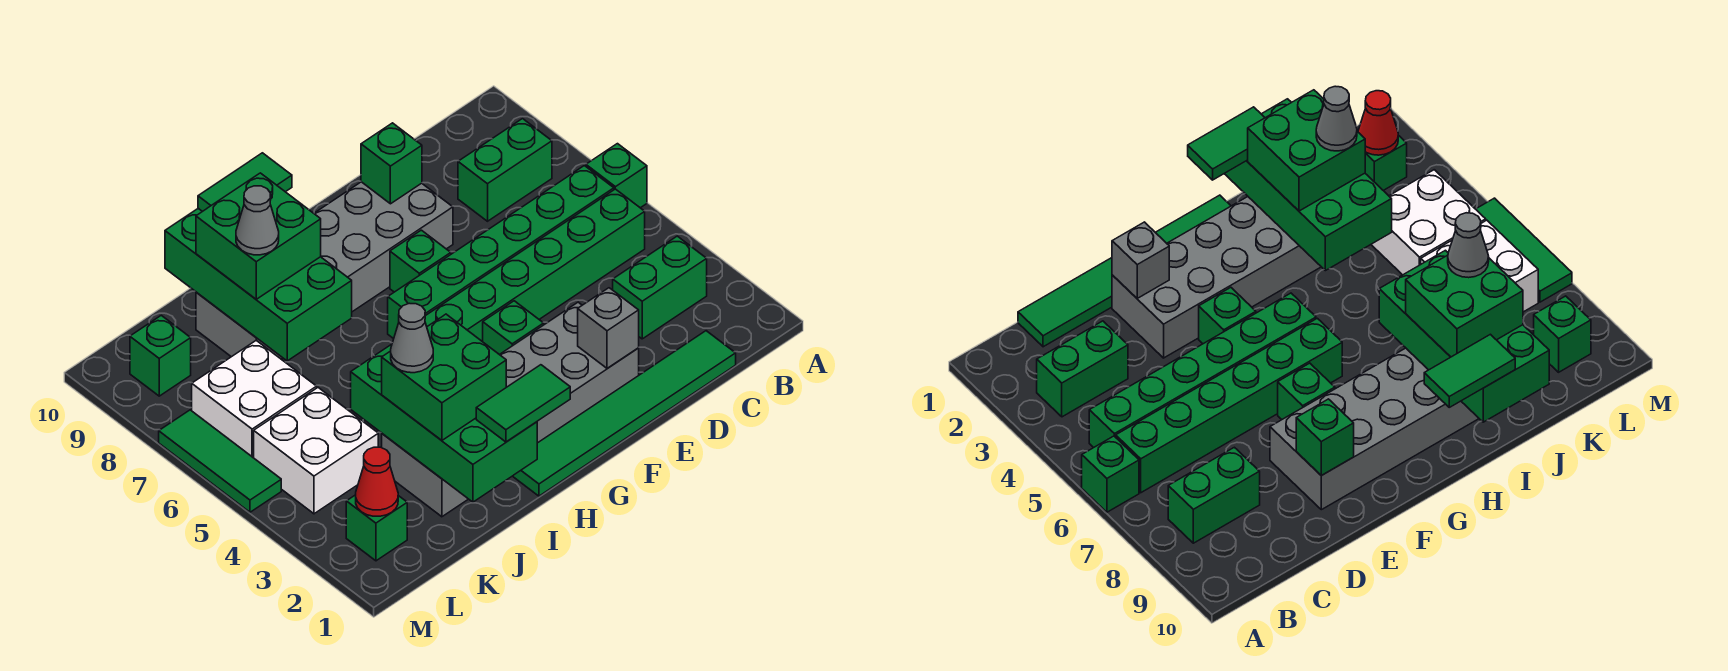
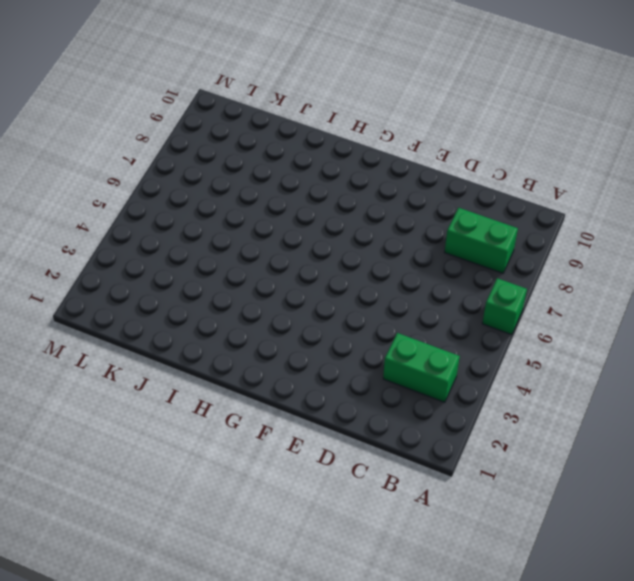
none -> green 1x6 brick [425,189,645,342]
none -> green 1x6 brick [388,166,614,339]
none -> green 1x6 tile [513,331,736,496]

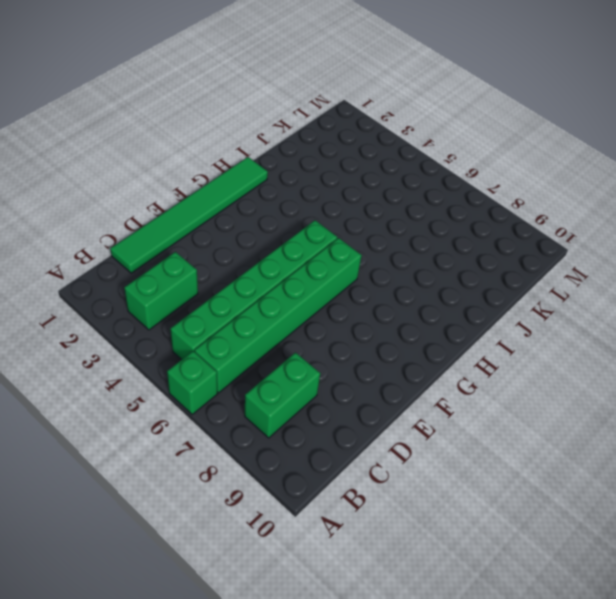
none -> grey 2x6 brick [382,302,639,517]
none -> grey 2x6 brick [196,182,453,359]
none -> green 1x1 brick [483,301,544,355]

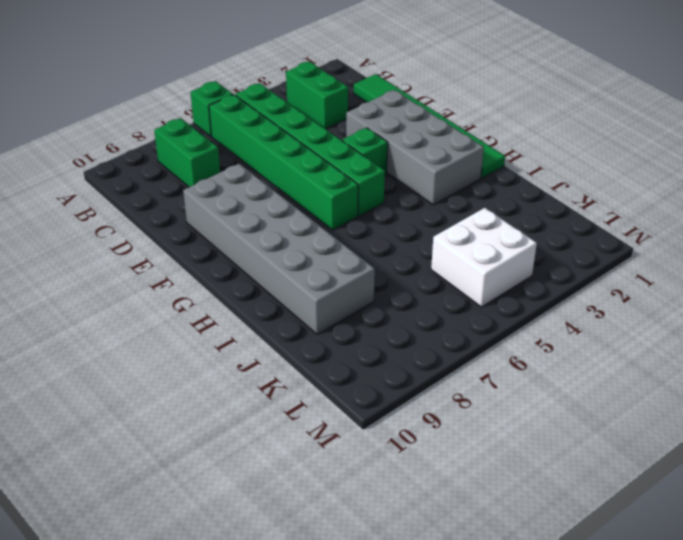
grey 2x4 brick [346,90,484,205] -> grey 2x6 brick [382,302,639,517]
none -> green 1x1 brick [390,230,451,292]
none -> white 2x2 brick [192,340,317,458]
none -> green 1x1 brick [346,495,407,561]

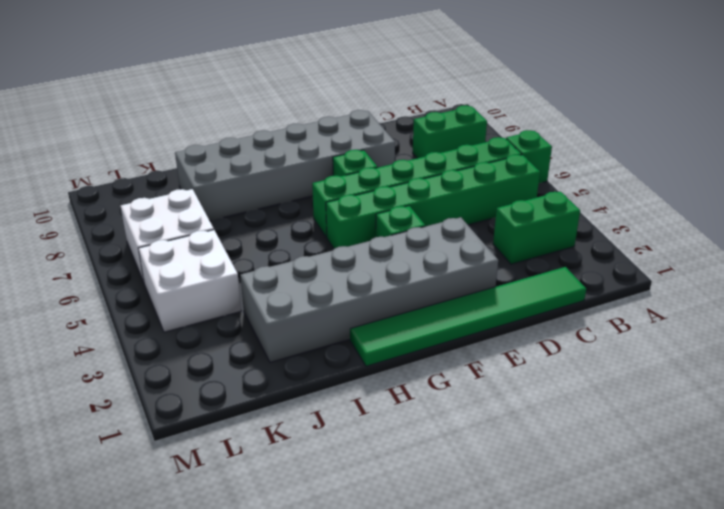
none -> green 1x1 brick [346,495,407,561]
none -> green 1x1 brick [130,315,191,396]
none -> green 1x3 tile [159,410,281,512]

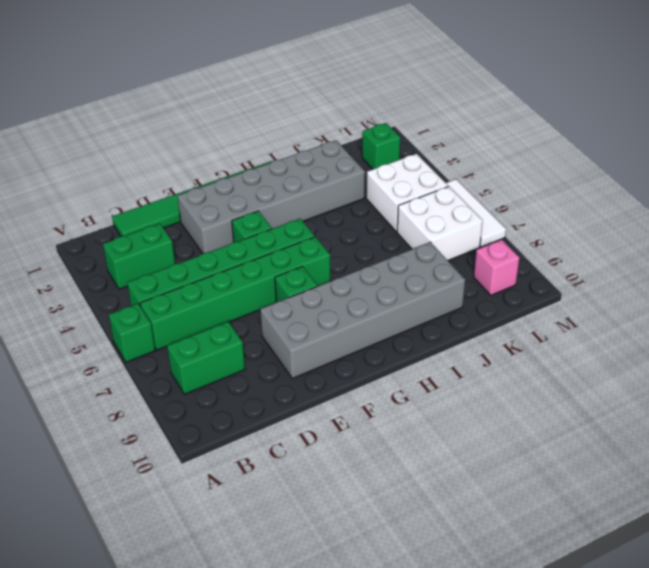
pink 1x1 brick [474,239,519,295] -> green 1x1 brick [130,315,191,396]
white 1x3 tile [446,179,506,247] -> green 1x3 tile [159,410,281,512]
none -> grey 1x1 brick [578,288,639,368]
none -> green 1x1 brick [361,123,422,204]
none -> green 2x4 brick [351,344,537,502]

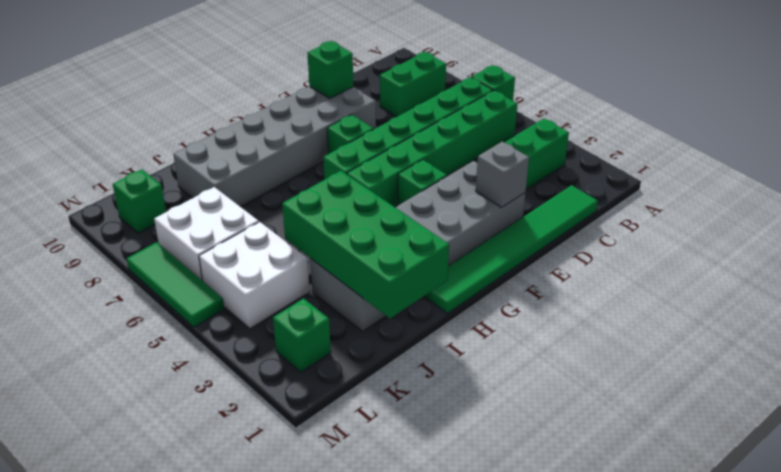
none -> green 2x4 brick [165,208,352,361]
none -> red 1x1 cone [356,447,398,516]
none -> green 1x2 tile [476,365,570,442]

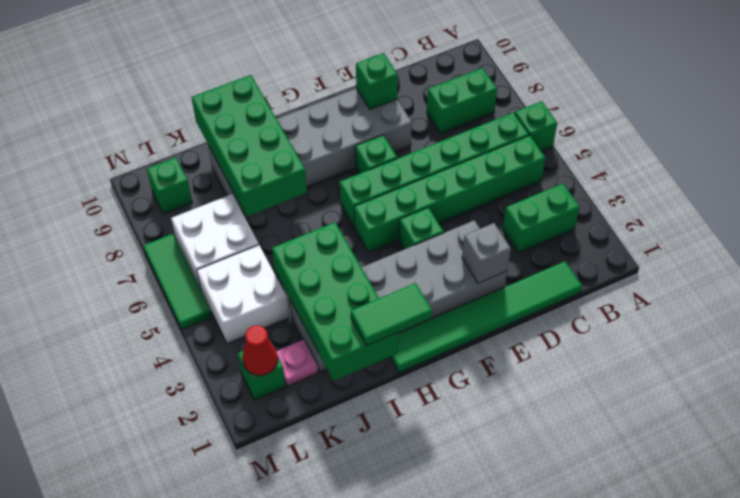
pink 1x1 plate [276,340,318,386] -> none
none -> green 1x2 tile [198,153,292,212]
none -> green 2x2 brick [382,314,506,440]
none -> green 2x2 brick [196,173,321,299]

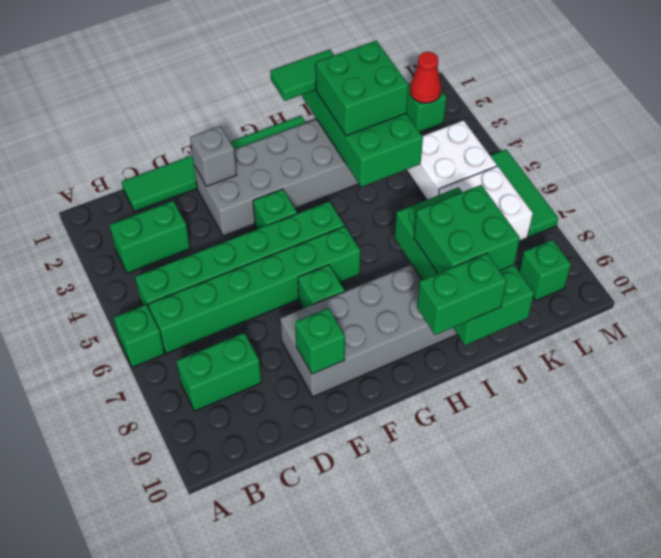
green 1x2 brick [417,253,506,335] -> green 1x2 tile [198,153,292,212]
none -> grey 1x1 cone [391,303,433,373]
none -> grey 1x1 cone [236,186,279,255]

